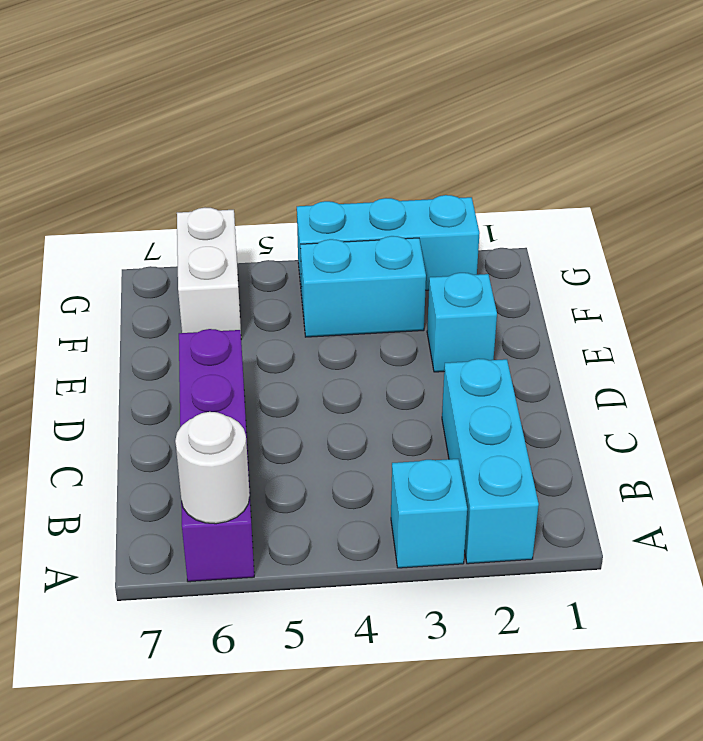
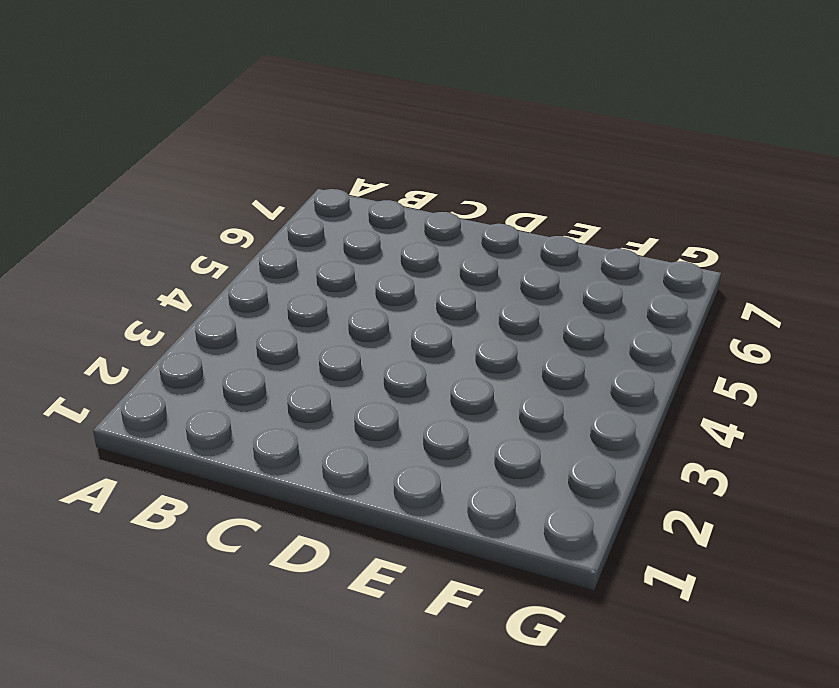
none -> cyan 1x3 brick [442,359,539,564]
none -> cyan 1x1 brick [391,459,467,568]

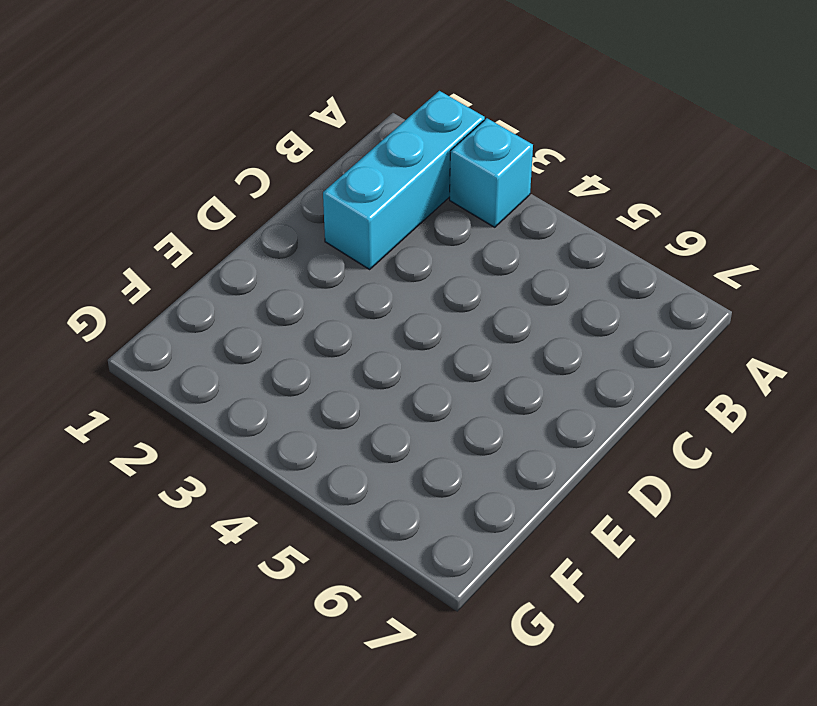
none -> purple 1x4 brick [179,329,254,582]
none -> cyan 1x1 brick [427,273,497,372]

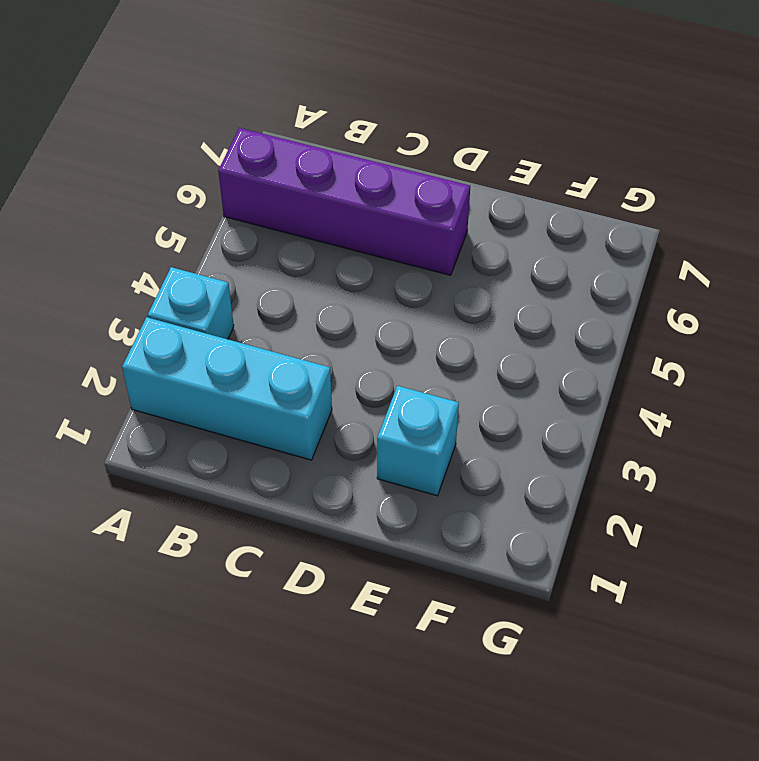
none -> cyan 1x2 brick [300,236,426,337]
none -> white 1x2 brick [177,208,241,333]

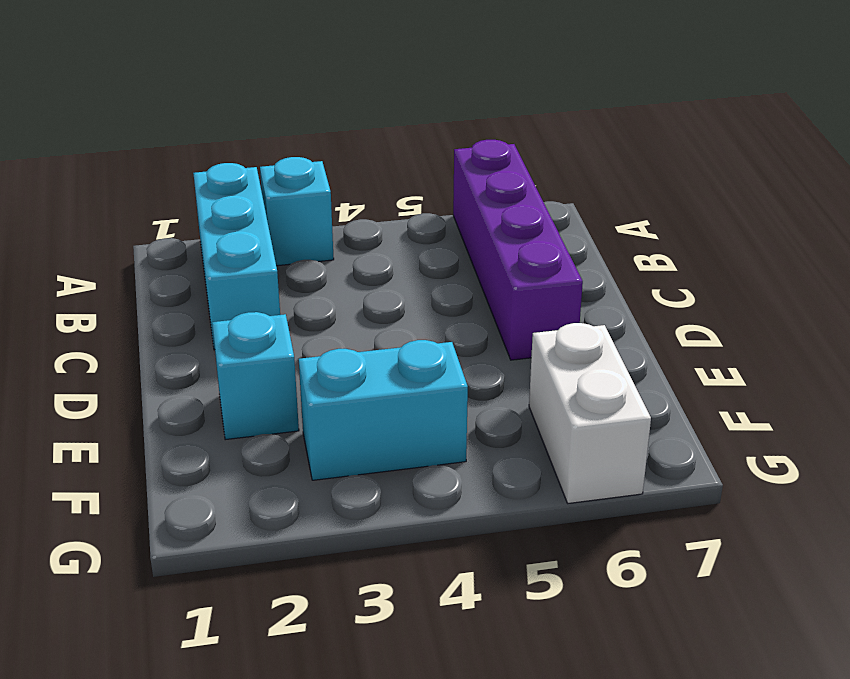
none -> cyan 1x3 brick [297,195,480,295]
none -> white 1x1 round brick [175,412,250,524]

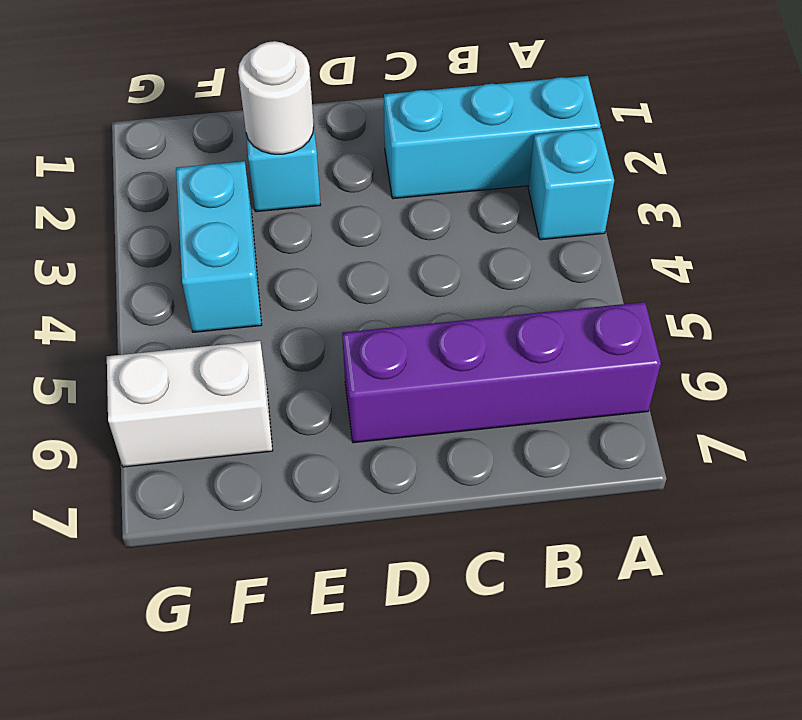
white 1x1 round brick [238,41,314,154] -> white 1x1 round brick moved to [175,412,250,524]
none -> cyan 1x3 brick [297,195,480,295]

